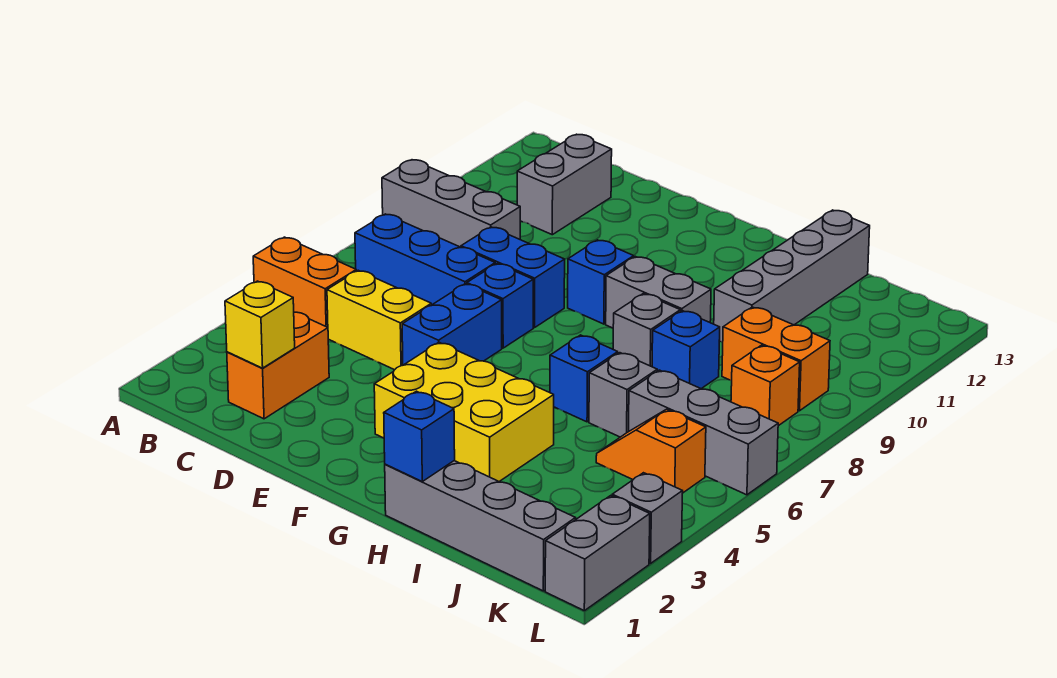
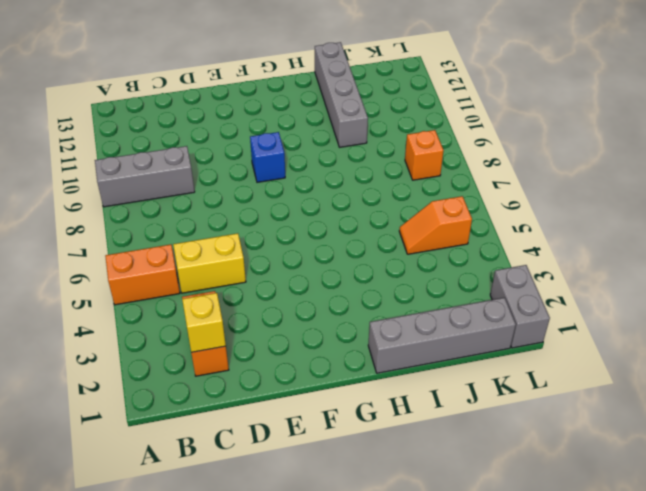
none -> blue 1x3 brick [355,214,495,305]
none -> grey 1x2 brick [517,134,612,235]
none -> blue 1x2 brick [461,227,565,328]

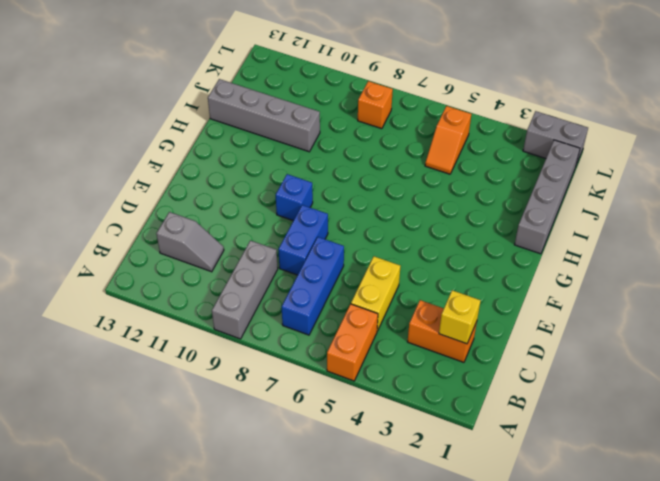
grey 1x2 slope [156,212,224,272] -> grey 1x2 brick [517,134,612,235]
none -> blue 1x2 brick [402,284,502,365]
none -> blue 1x1 brick [467,264,533,348]
none -> yellow 2x3 brick [374,342,554,482]

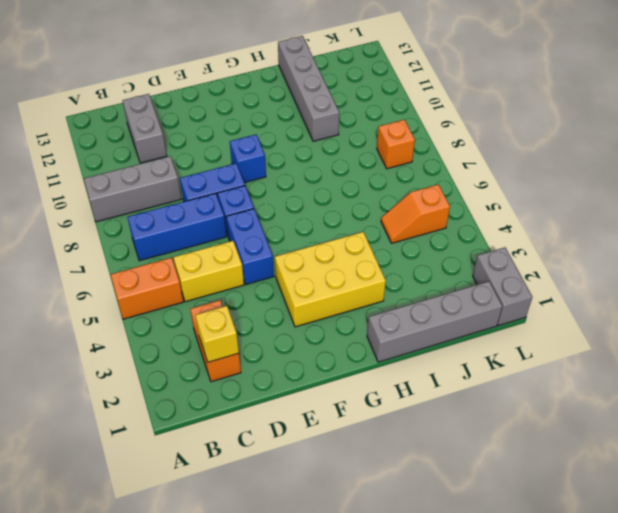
none -> grey 1x2 brick [606,257,711,328]
none -> blue 1x1 brick [550,335,618,422]
none -> grey 1x1 brick [613,294,680,367]

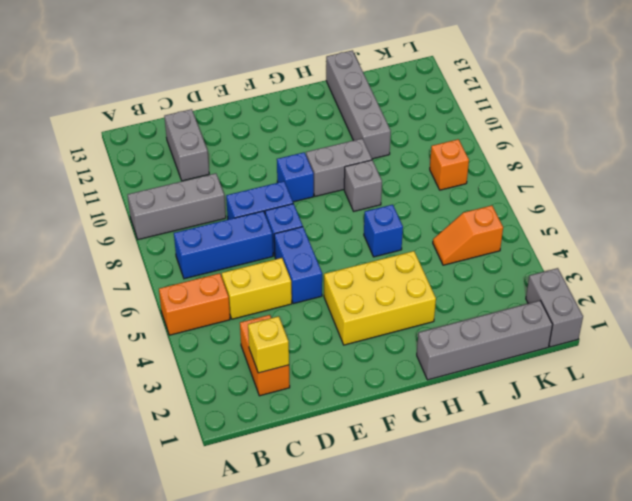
none -> grey 1x1 brick [589,353,657,437]
none -> blue 1x1 brick [652,311,720,389]
none -> grey 1x3 brick [629,370,778,495]

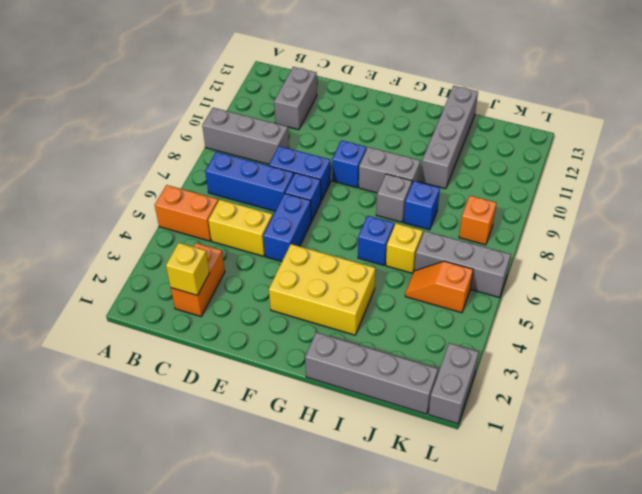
yellow 1x1 brick [386,223,423,273] -> grey 1x1 brick [589,353,657,437]
none -> orange 1x2 brick [722,307,830,411]
none -> grey 1x1 brick [612,473,683,563]
none -> blue 1x1 brick [384,391,455,481]

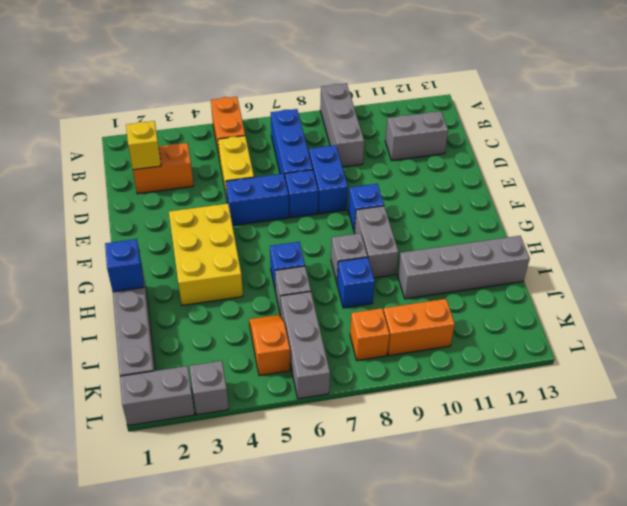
orange 1x2 brick [384,299,455,356] -> orange 1x2 brick turned to [722,307,830,411]

